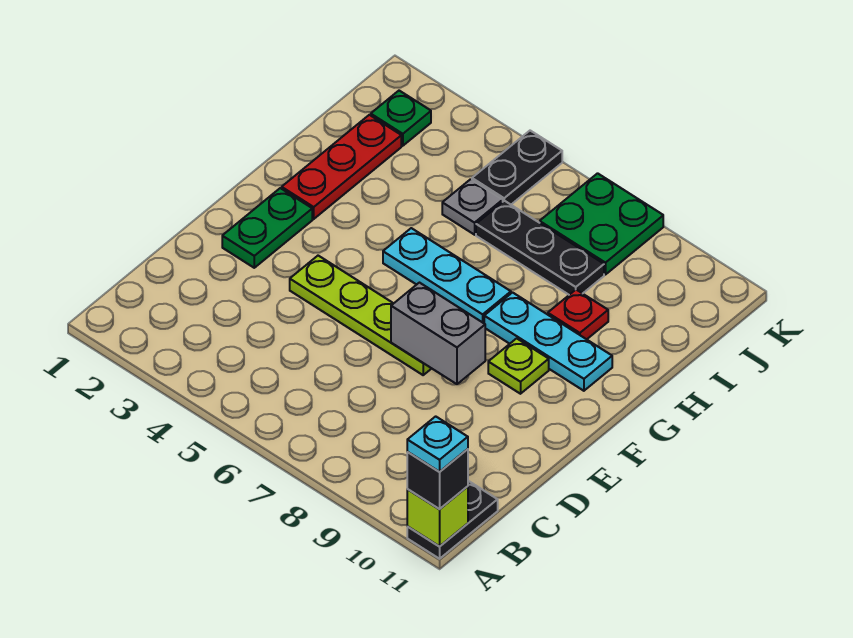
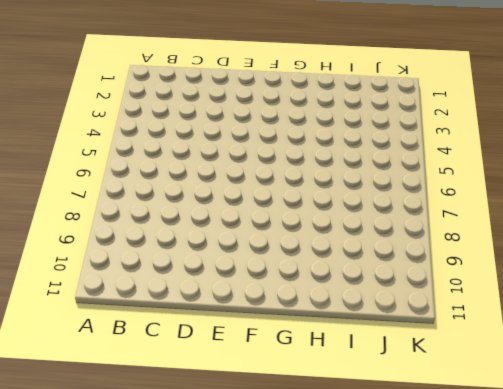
none -> black 1x2 plate [407,481,498,559]
none -> green 1x2 plate [222,188,312,268]
none -> lime 1x4 plate [290,256,432,375]

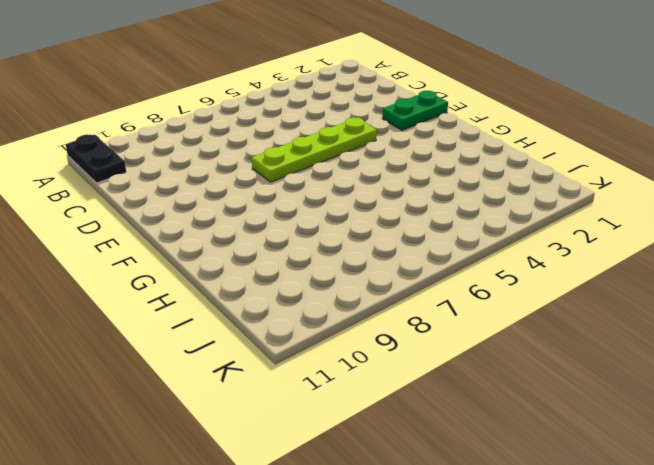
green 1x2 plate [382,91,448,130] -> green 1x2 plate turned to [222,188,312,268]
none -> lime 1x1 plate [488,338,549,394]
none -> red 1x3 plate [282,115,401,219]
none -> cyan 1x3 plate [383,228,511,323]

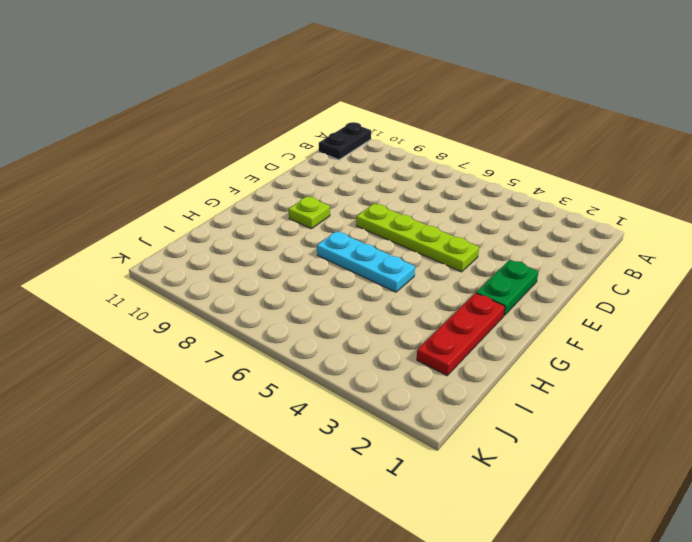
none -> cyan 1x3 plate [484,293,612,391]
none -> red 1x1 plate [548,290,608,339]
none -> grey 1x1 plate [442,179,503,235]

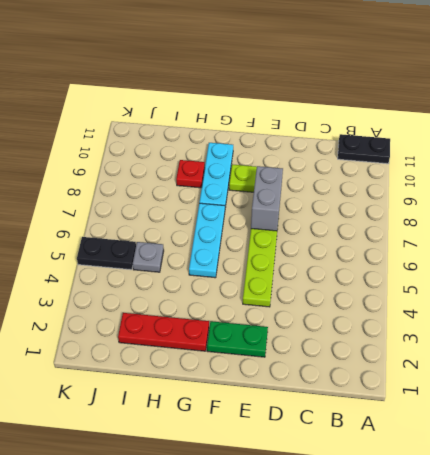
none -> black 1x3 plate [476,201,604,295]
none -> green 1x1 plate [371,91,431,146]
none -> green 2x2 plate [540,173,663,275]

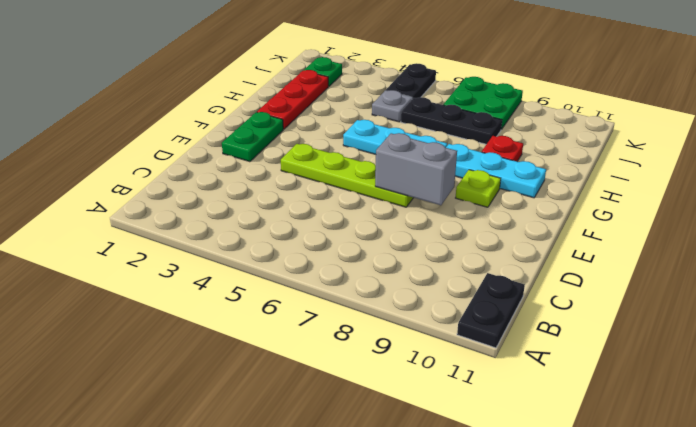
none -> lime 1x1 brick [407,486,468,547]
none -> black 1x1 brick [407,449,468,509]
none -> cyan 1x1 plate [407,416,468,472]

